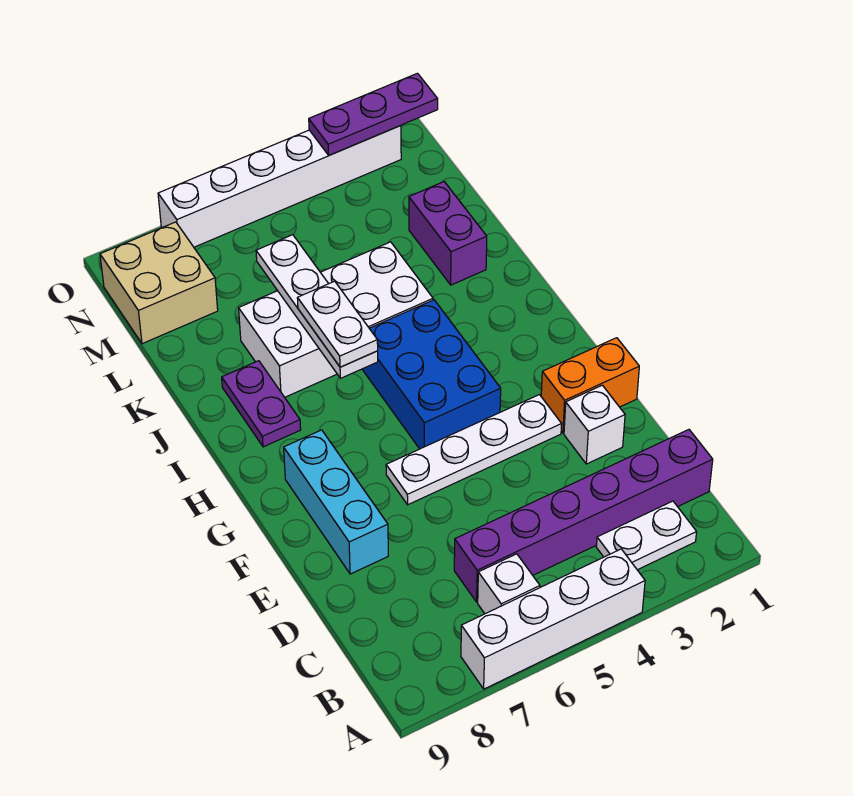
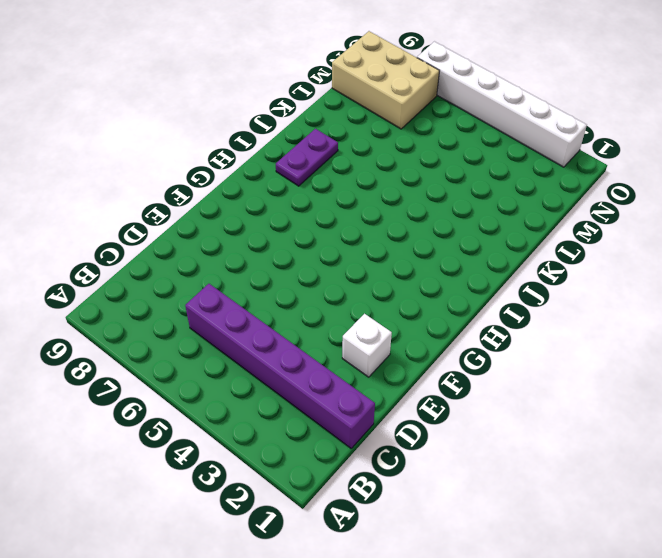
tan 2x3 brick [332,31,439,129] -> tan 2x2 brick [100,222,218,344]
none -> white 1x4 brick [461,549,645,689]
none -> white 1x2 plate [596,501,697,570]
none -> white 1x1 brick [478,554,540,614]

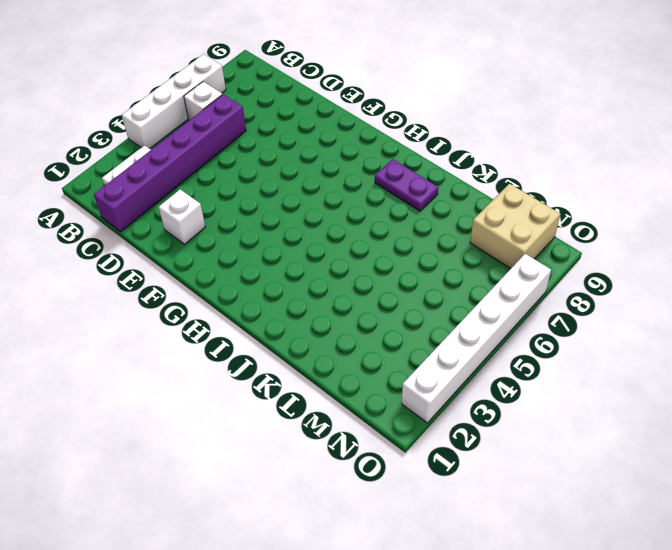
none -> cyan 1x3 brick [284,430,388,574]
none -> orange 1x2 brick [541,338,639,433]
none -> white 1x4 plate [386,395,562,505]

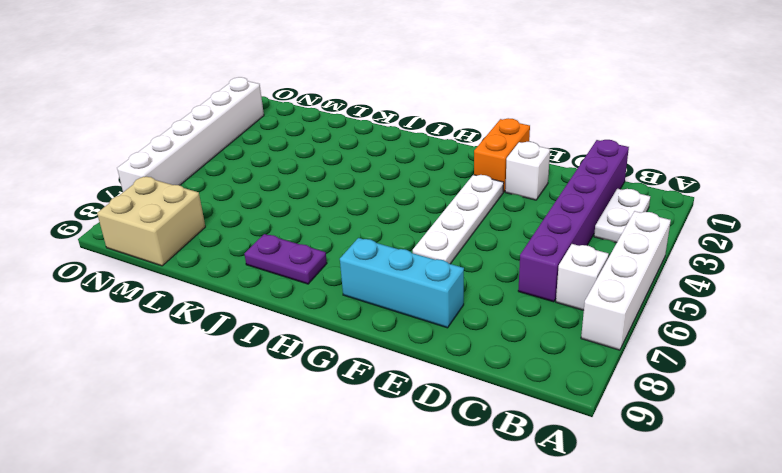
none -> blue 2x3 brick [362,300,501,449]
none -> white 2x4 brick [239,242,433,397]
none -> purple 1x2 brick [409,182,487,285]

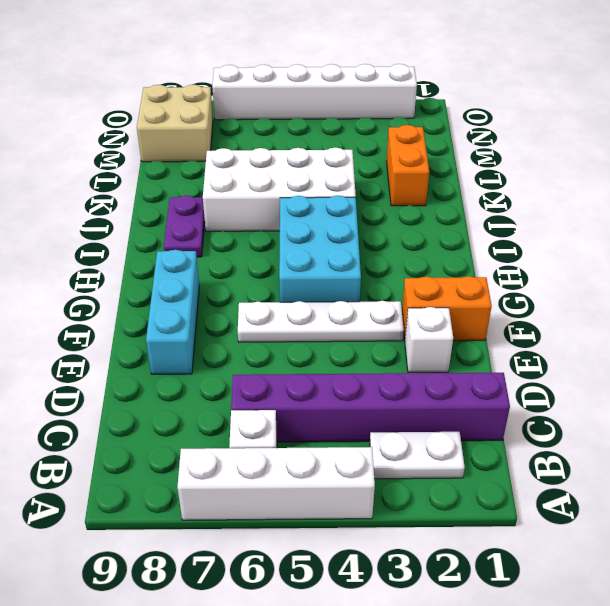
cyan 2x3 brick [279,195,361,302] -> blue 2x3 brick [362,300,501,449]
orange 1x2 brick [387,125,429,206] -> purple 1x2 brick [409,182,487,285]
none -> white 1x4 plate [256,235,378,378]
none -> purple 1x3 plate [309,73,438,155]
none -> white 1x2 plate [297,281,378,367]

